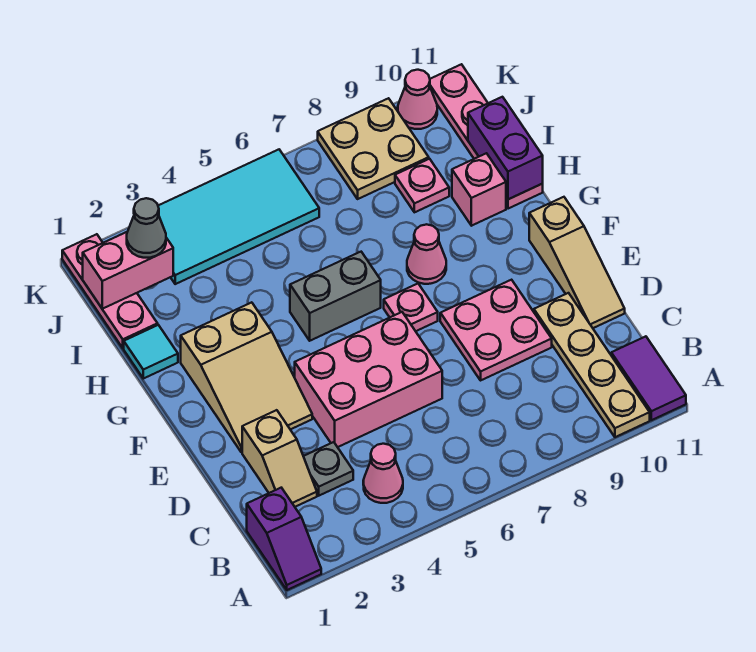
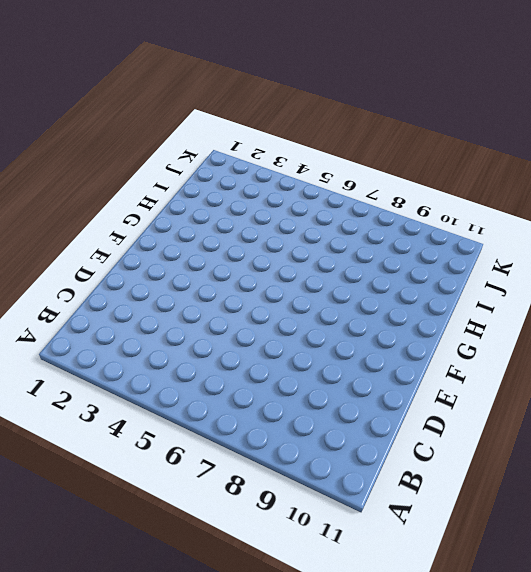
none -> purple 1x2 slope [247,488,321,590]
none -> tan 1x4 plate [534,293,650,437]
none -> purple 1x2 tile [611,336,686,420]

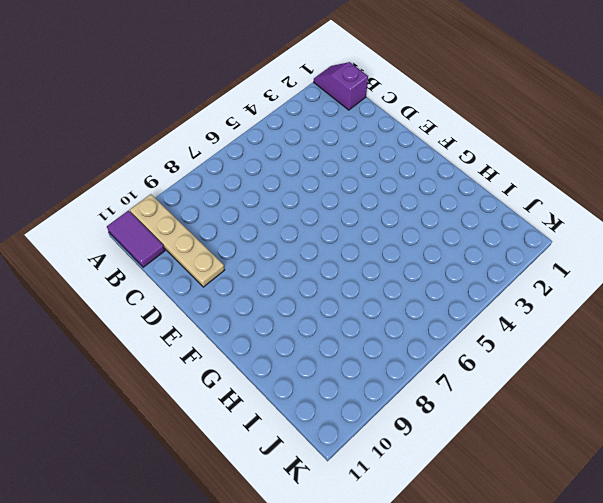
none -> pink 1x1 cone [363,444,403,503]
none -> tan 1x2 slope [242,410,317,507]
none -> grey 1x1 plate [303,442,353,496]

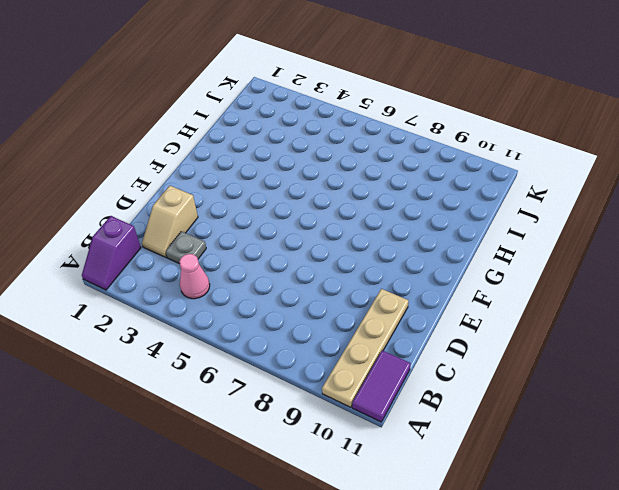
none -> pink 2x3 brick [295,312,442,447]
none -> pink 2x2 plate [440,280,552,380]
none -> tan 1x3 slope [529,197,625,328]

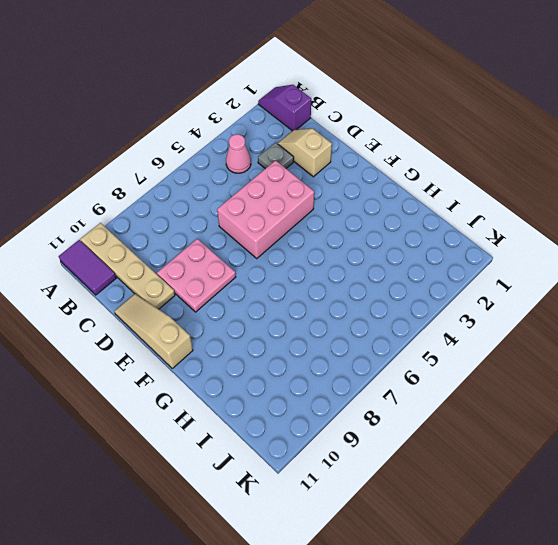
none -> tan 2x3 slope [181,302,312,452]
none -> pink 1x1 plate [384,284,438,331]
none -> grey 1x2 brick [290,252,381,341]

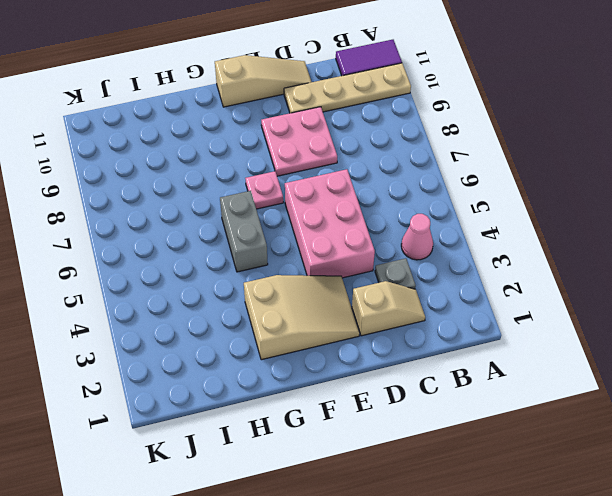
none -> purple 1x2 slope [247,488,321,590]
none -> pink 1x1 cone [407,224,446,284]
none -> cyan 1x1 tile [124,325,178,379]

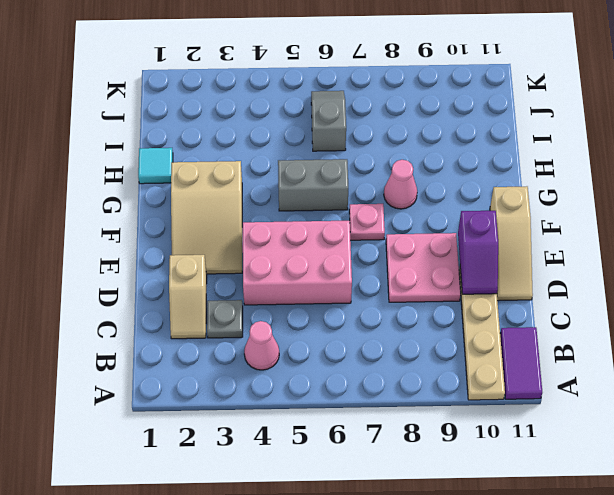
purple 1x2 slope [458,211,498,294] -> purple 1x2 slope moved to [247,488,321,590]
grey 1x2 slope [311,91,346,151] -> cyan 2x4 tile [158,150,319,284]
none -> pink 1x1 brick [452,153,506,226]
none -> pink 1x4 plate [430,64,543,209]
none -> pink 1x3 plate [62,234,158,348]

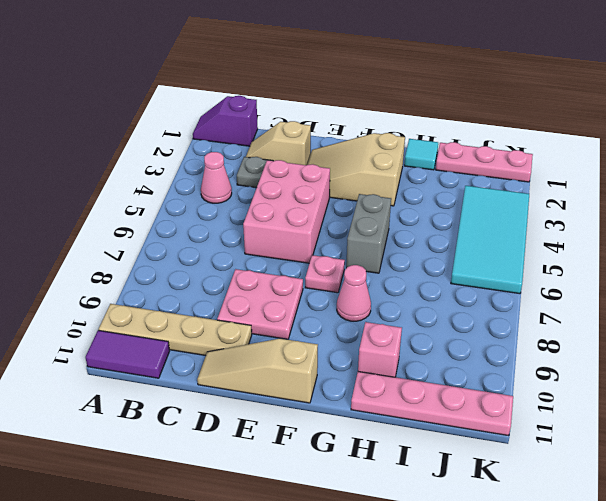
none -> pink 1x1 plate [395,159,449,212]
none -> tan 2x2 plate [318,98,429,199]
none -> pink 1x1 cone [398,70,437,129]

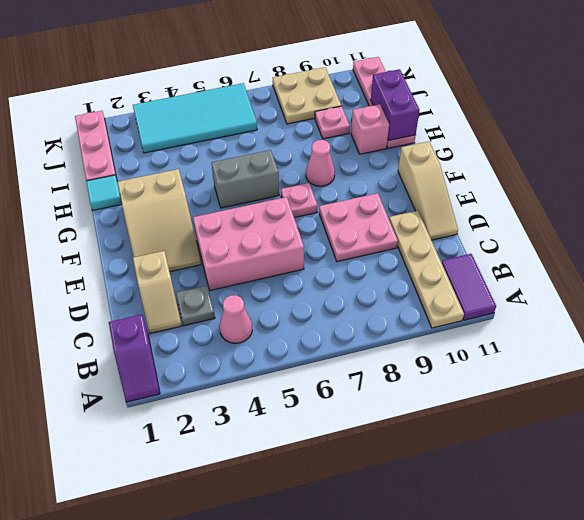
none -> pink 1x1 cone [398,70,437,129]
none -> pink 1x2 brick [83,232,173,309]
none -> grey 1x1 cone [127,198,166,258]

